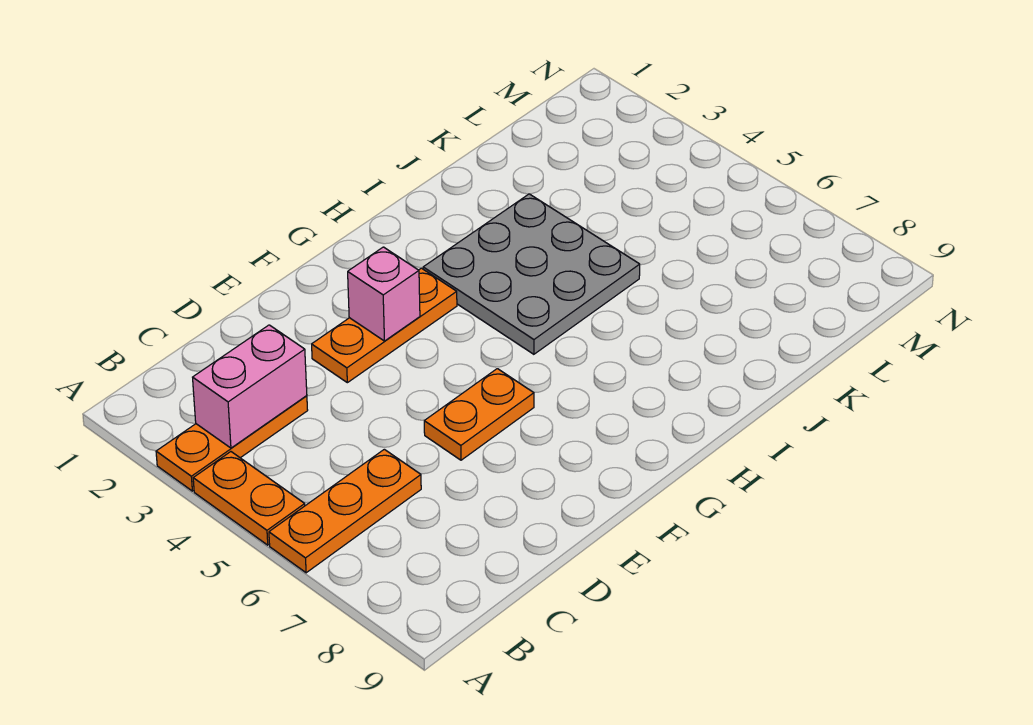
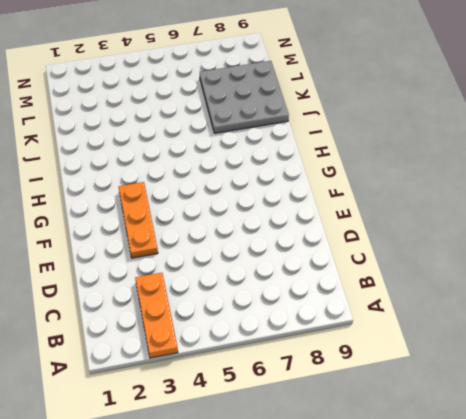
grey 3x3 plate [200,61,289,133] -> grey 3x3 plate moved to [423,194,640,354]
none -> orange 1x2 plate [193,452,305,545]
none -> orange 1x3 plate [269,449,421,573]

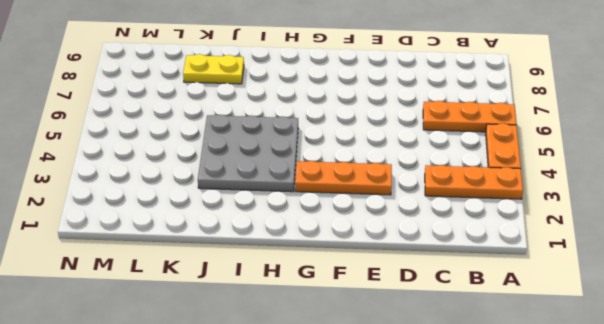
yellow 1x2 plate [183,54,244,84] -> none
none -> orange 1x2 plate [424,369,534,460]
none -> pink 1x2 brick [193,325,307,448]

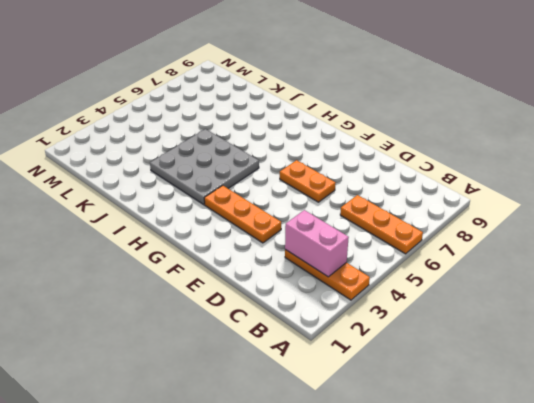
none -> orange 1x2 plate [193,452,305,545]
none -> pink 1x1 brick [348,247,420,341]

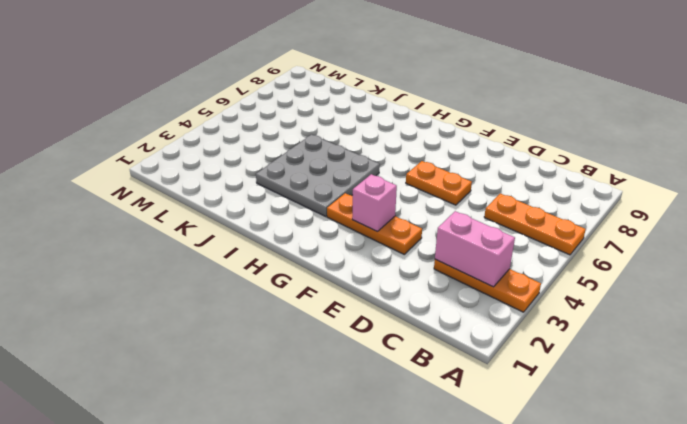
none -> orange 1x2 plate [193,452,305,545]

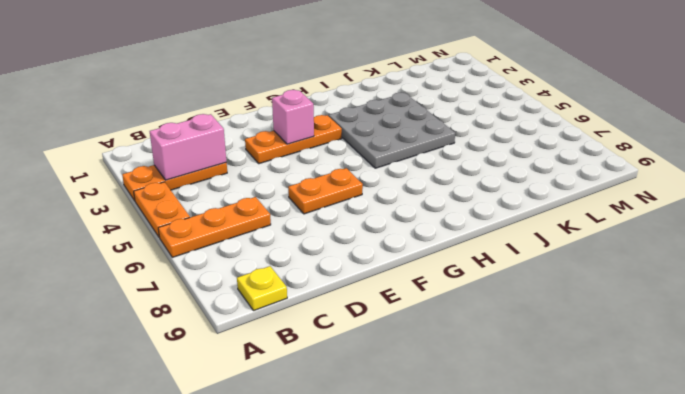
yellow 1x1 plate [237,266,287,311] -> none

